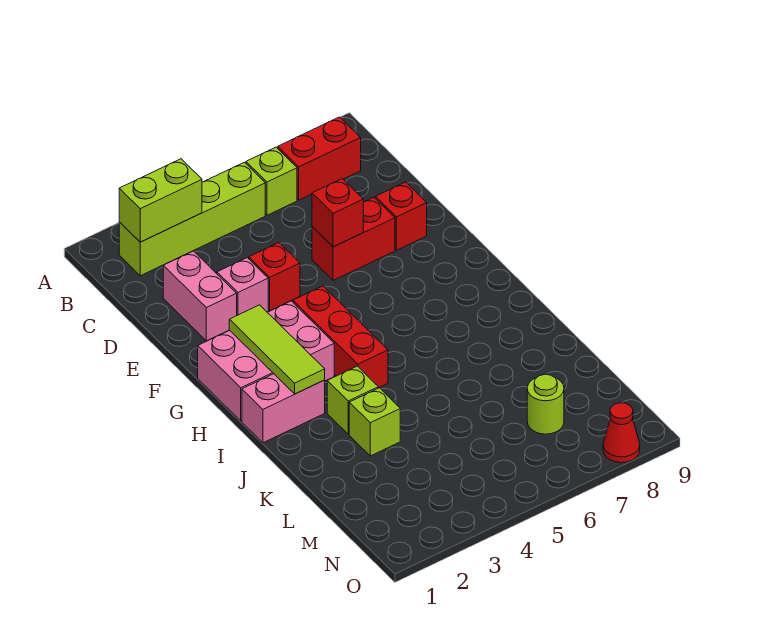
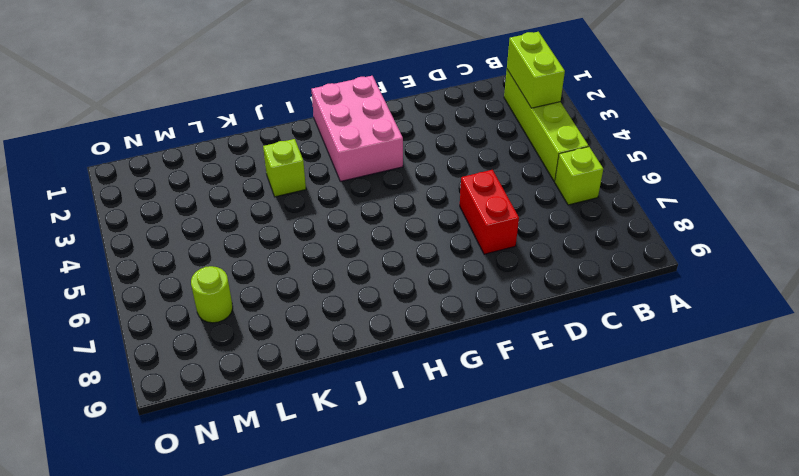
none -> red 1x2 brick [278,117,361,200]
none -> pink 1x2 brick [163,251,237,341]
none -> pink 1x1 brick [217,258,268,315]

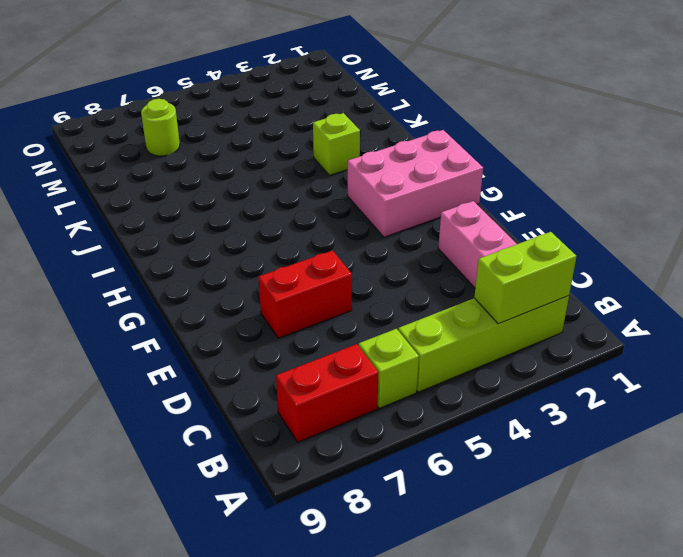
none -> pink 1x1 brick [217,258,268,315]
none -> red 1x1 brick [249,243,300,311]
none -> red 1x1 brick [375,182,427,250]

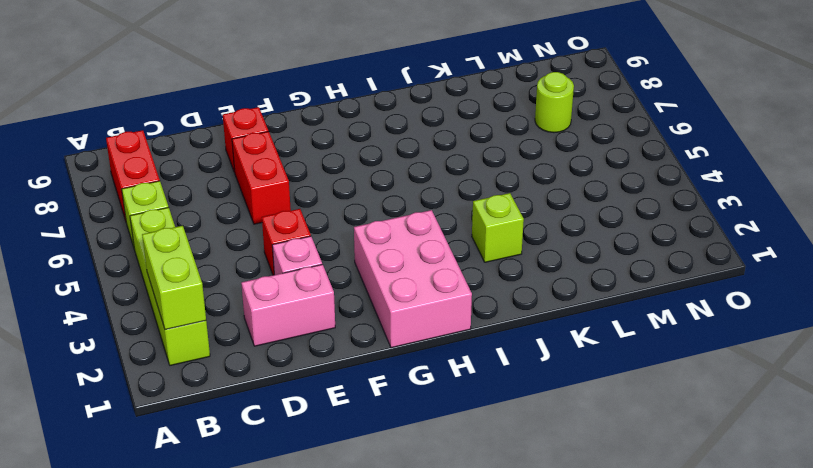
none -> red 1x3 brick [293,286,388,388]
none -> pink 1x2 brick [242,374,325,443]
none -> lime 1x1 brick [349,388,400,456]

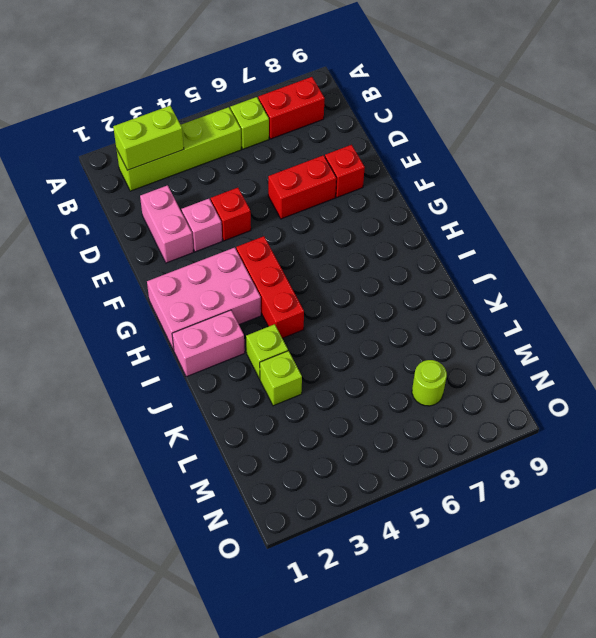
none -> red 1x1 cone [603,403,640,463]
none -> red 1x1 brick [312,179,363,247]
none -> lime 1x3 tile [229,305,325,394]

